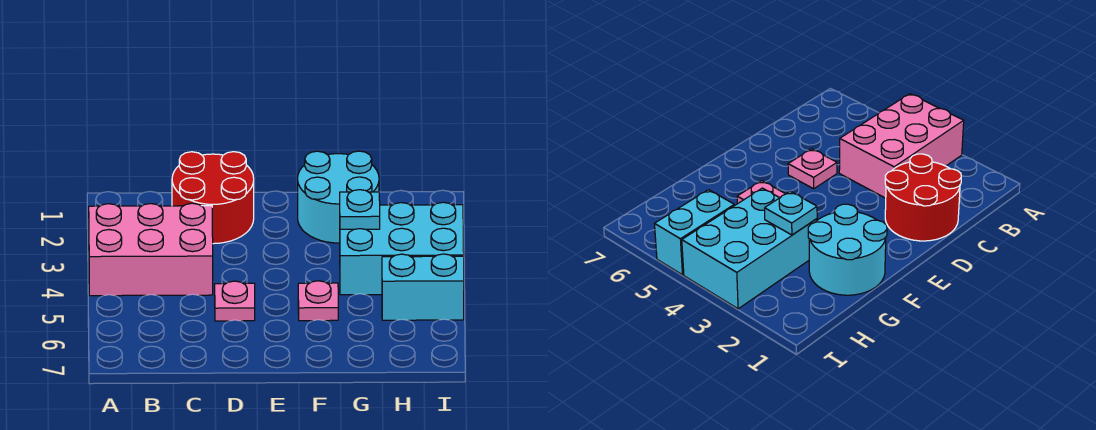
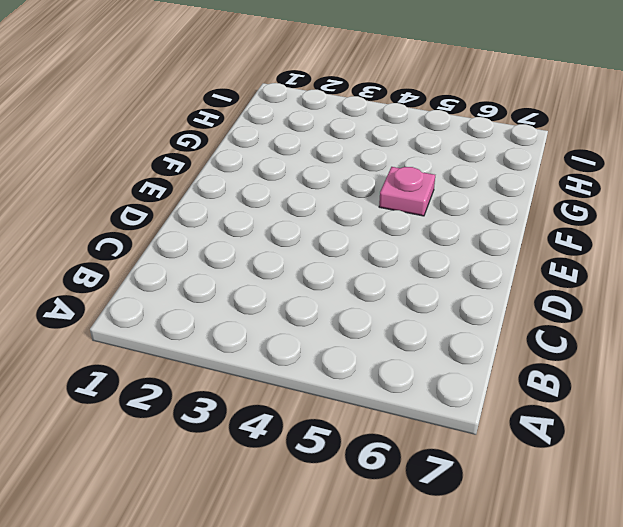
none -> pink 2x3 brick [89,203,213,296]
none -> red 2x2 round brick [172,152,254,244]

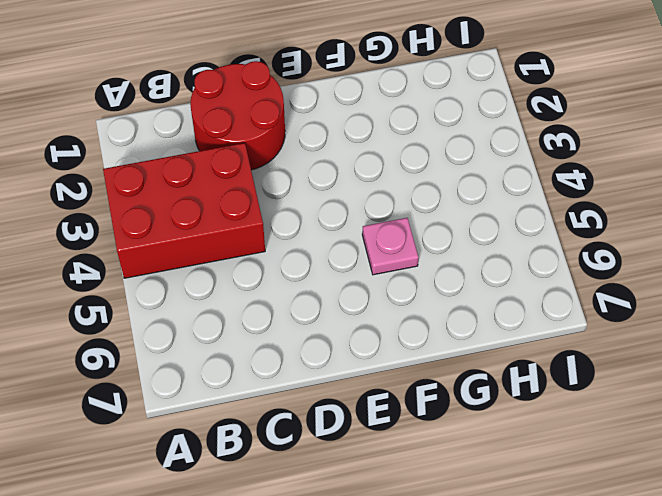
red 2x3 brick [103,143,265,278] -> pink 2x3 brick [89,203,213,296]
none -> pink 1x1 plate [215,281,255,321]
none -> cyan 2x2 round brick [298,151,379,243]

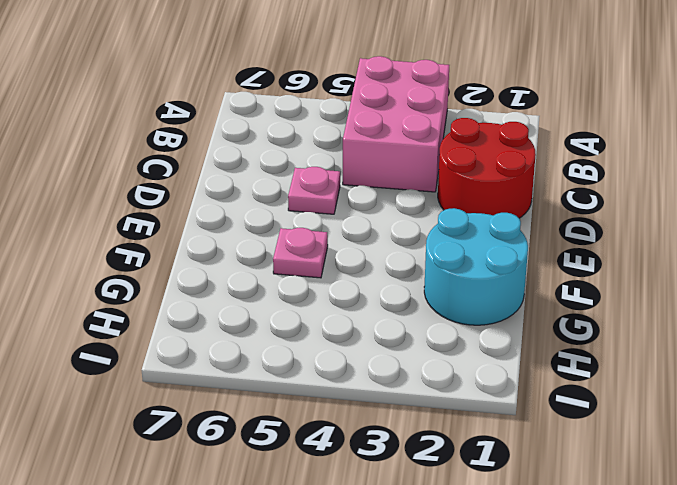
none -> cyan 2x3 brick [340,202,464,295]
none -> cyan 1x2 brick [382,254,464,320]

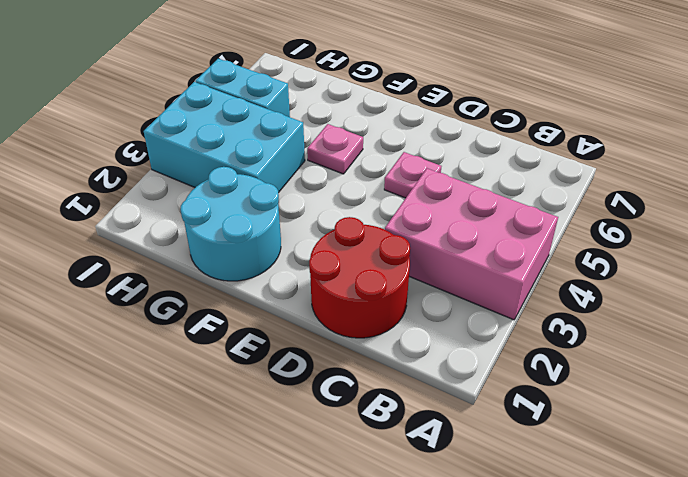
none -> cyan 1x1 plate [340,190,380,229]

